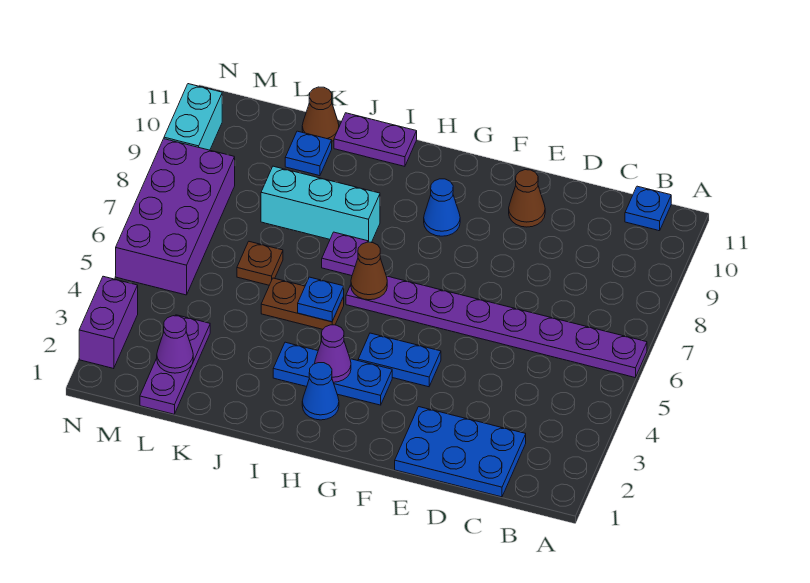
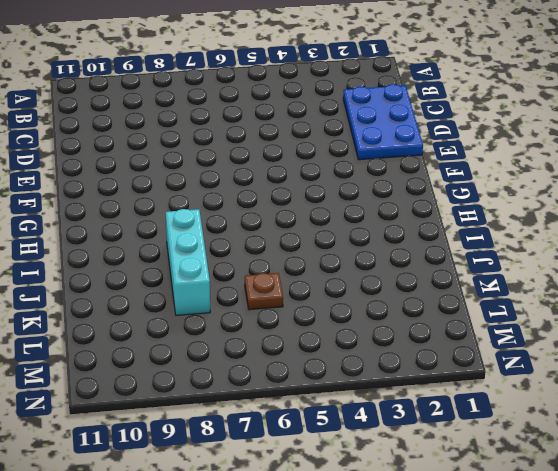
none -> purple 1x8 plate [346,276,647,377]
none -> blue 1x1 plate [625,186,671,231]
none -> brown 1x1 cone [509,170,545,227]

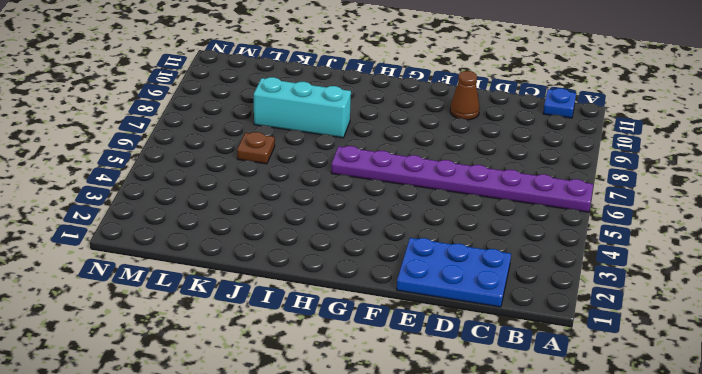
none -> blue 1x2 plate [358,333,441,387]
none -> blue 1x3 plate [273,342,392,405]
none -> blue 1x1 cone [424,179,460,236]

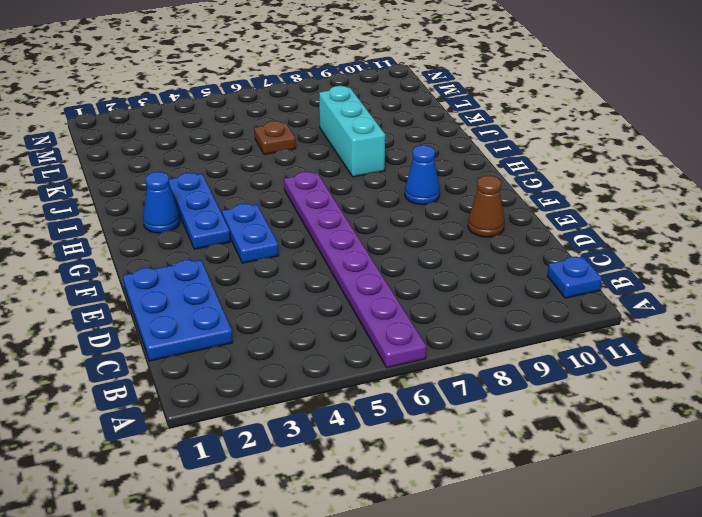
none -> brown 1x2 plate [261,278,344,329]
none -> purple 1x1 plate [322,232,368,276]
none -> purple 1x2 plate [334,113,417,166]

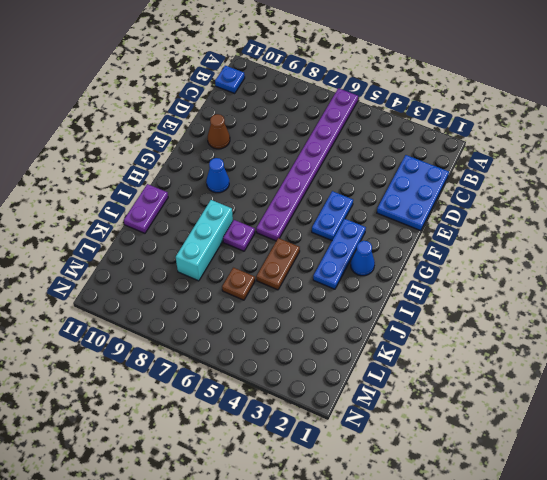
none -> blue 1x1 plate [285,131,332,176]
none -> brown 1x1 cone [302,87,339,141]
none -> purple 1x3 plate [140,315,210,414]

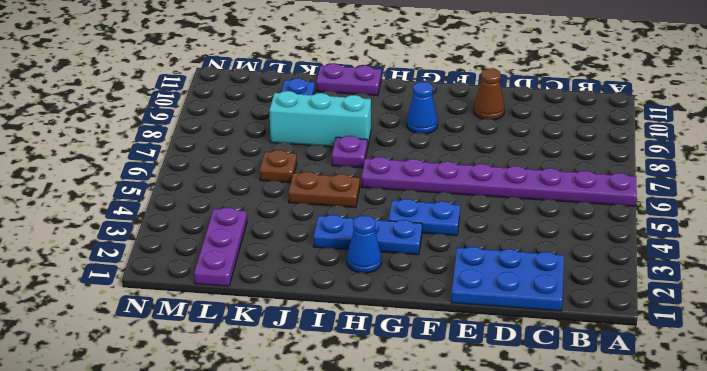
none -> blue 1x1 plate [625,186,671,231]
none -> brown 1x1 cone [302,87,339,141]
none -> purple 2x4 brick [116,139,235,295]

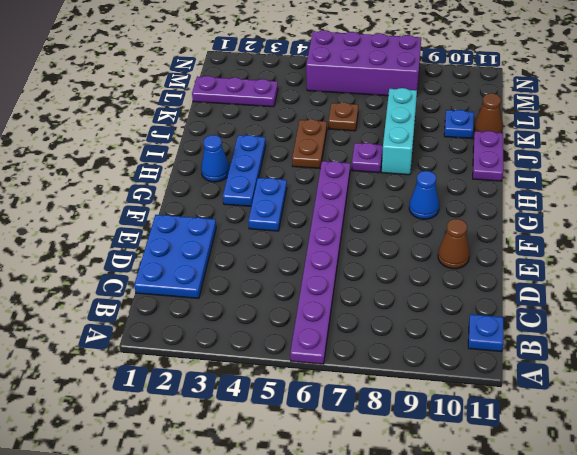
none -> purple 1x2 brick [79,276,138,369]
none -> cyan 1x2 brick [164,84,222,150]
none -> purple 1x1 cone [315,325,351,382]

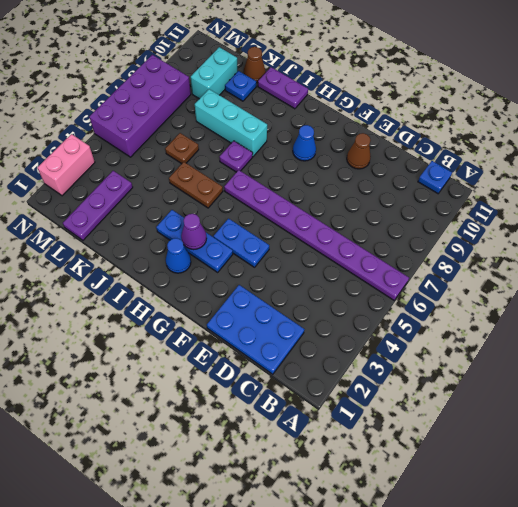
cyan 1x2 brick [191,47,238,99] -> cyan 1x2 brick moved to [164,84,222,150]
pink 1x2 brick [37,134,95,196] -> purple 1x2 brick [79,276,138,369]
none -> brown 1x1 cone [351,242,387,300]
none -> blue 1x1 plate [298,277,344,322]
none -> purple 1x1 cone [157,316,193,373]

